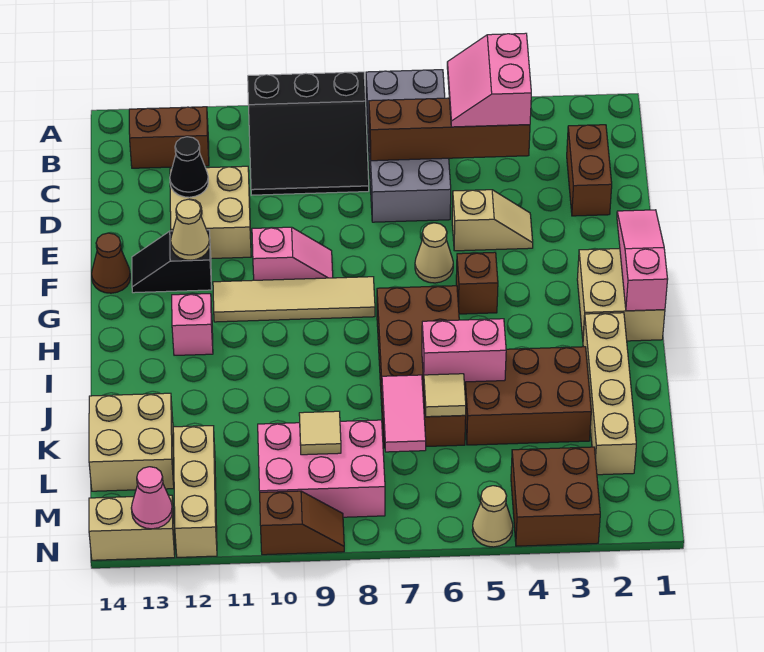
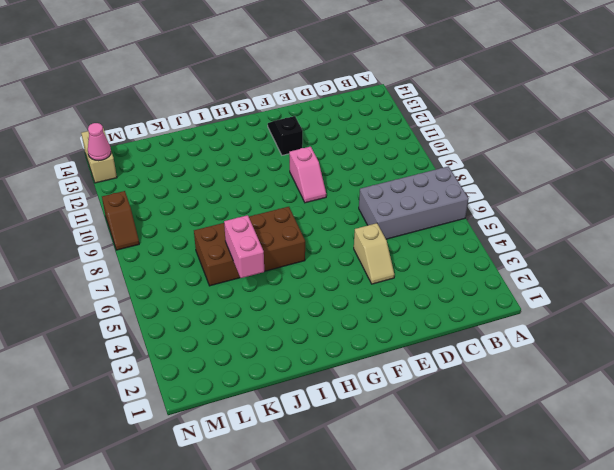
none -> black 3x3 slope [248,72,369,195]
none -> brown 1x2 brick [129,107,209,168]
none -> brown 1x2 brick [567,125,612,216]
none -> tan 2x2 brick [170,166,251,259]

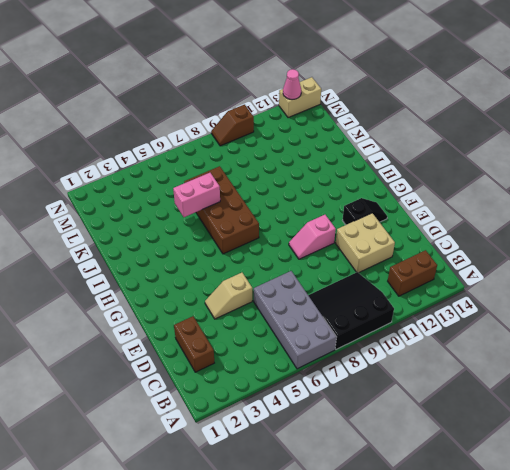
none -> tan 1x1 cone [415,223,453,283]
none -> brown 1x1 cone [92,233,130,293]
none -> tan 2x2 brick [577,249,665,341]
none -> brown 1x1 brick [456,252,498,314]

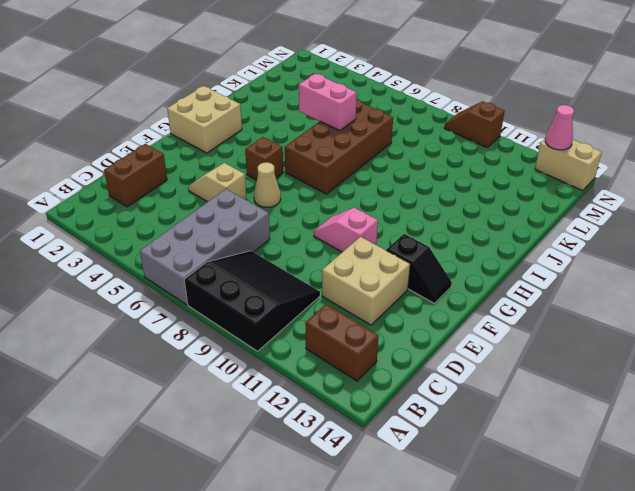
none -> brown 1x1 cone [92,233,130,293]
none -> tan 1x4 tile [213,277,375,322]
none -> pink 1x1 brick [172,294,213,355]
none -> tan 1x4 brick [583,313,636,475]

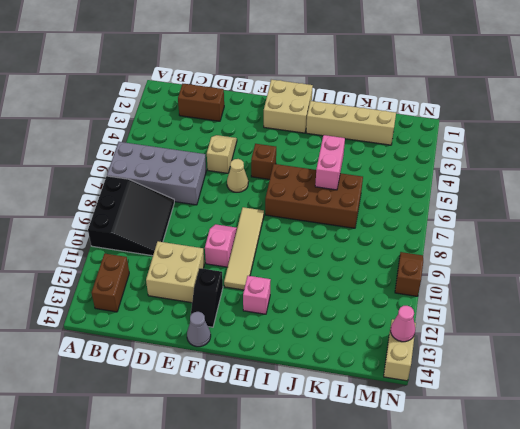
grey 1x1 cone [187,312,211,347] -> brown 1x1 cone [92,233,130,293]
none -> brown 2x3 brick [464,347,591,445]
none -> tan 2x2 brick [89,393,174,491]
none -> pink 2x3 brick [258,420,385,517]
none -> tan 1x3 brick [173,426,217,557]

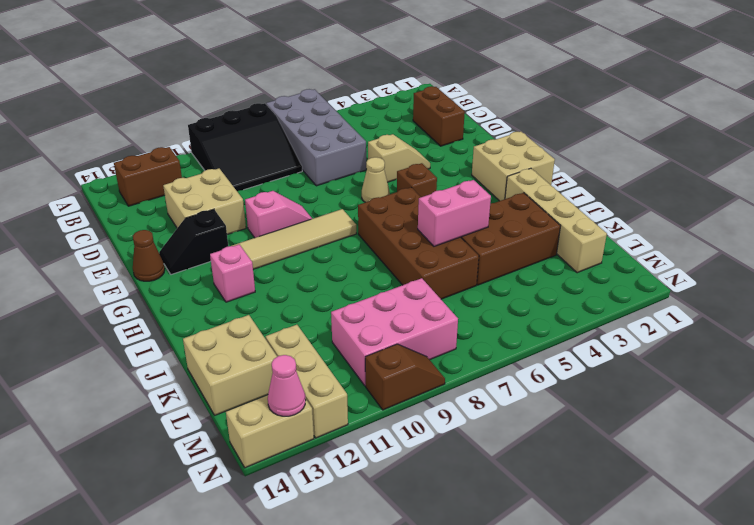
none -> brown 2x2 brick [511,447,600,546]
none -> tan 1x1 cone [472,486,513,547]
none -> brown 1x4 brick [369,98,530,161]
none -> black 1x1 cone [170,137,208,197]

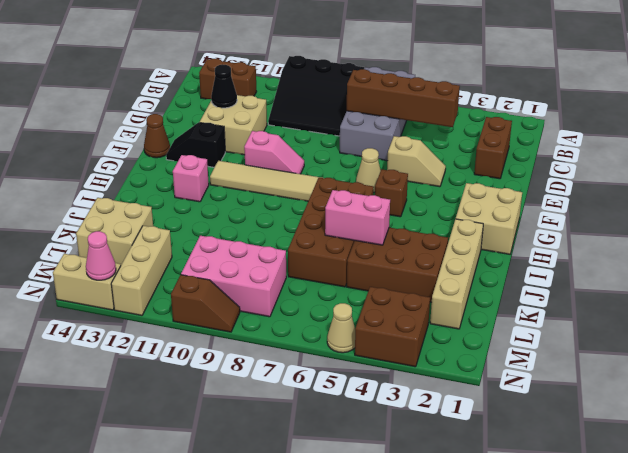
none -> pink 1x3 slope [617,210,668,311]
none -> tan 1x1 cone [171,199,210,260]
none -> tan 1x1 tile [424,374,466,417]
none -> pink 1x2 tile [382,375,426,452]

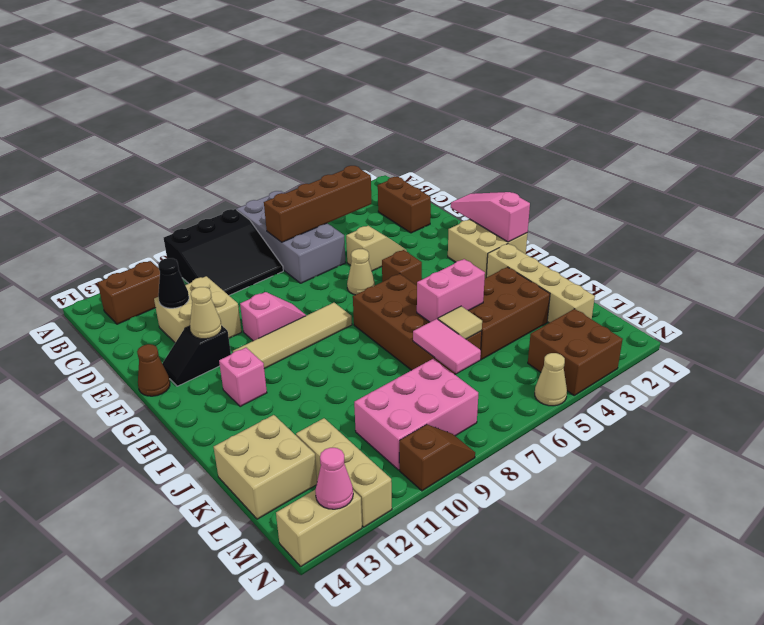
none -> tan 1x1 tile [299,411,341,455]
none -> pink 2x2 slope [447,33,531,127]

